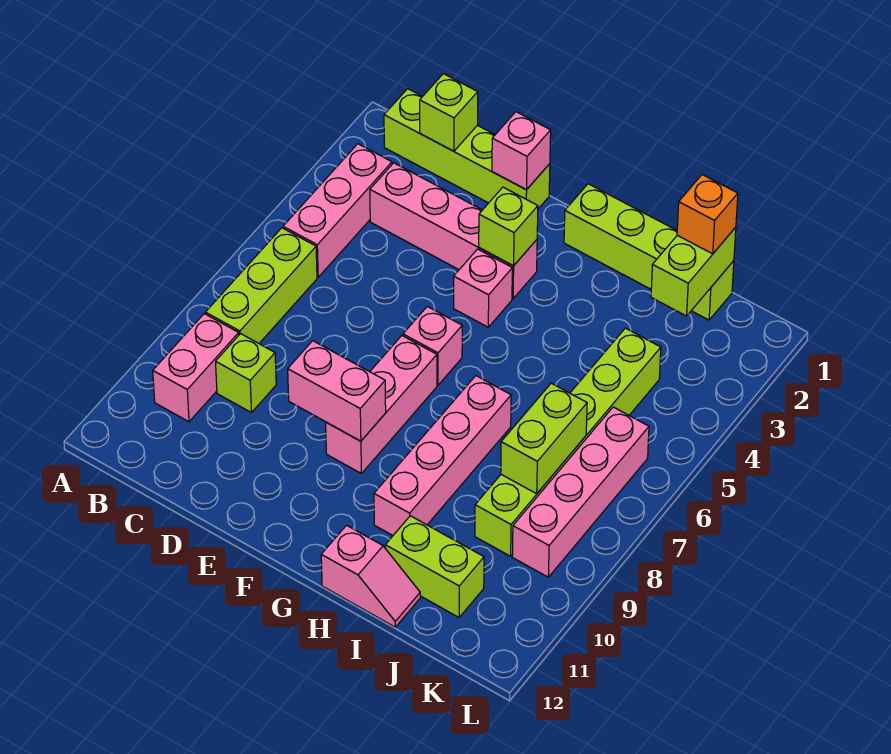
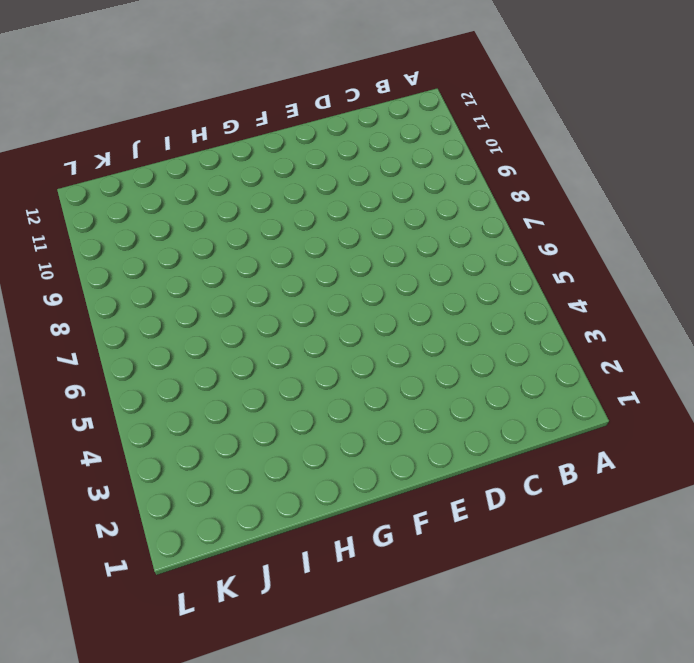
none -> lime 1x4 brick [384,89,550,209]
none -> pink 1x3 brick [283,144,392,277]
none -> lime 1x3 brick [205,228,317,343]

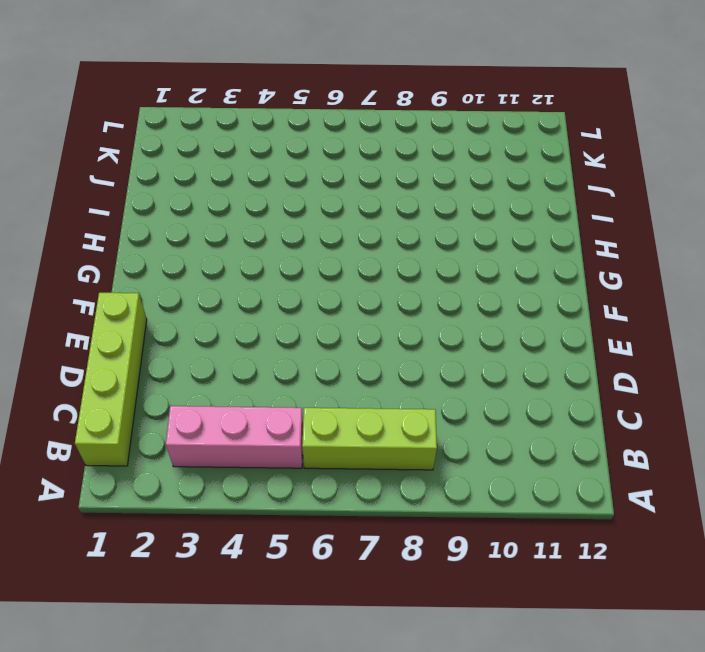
none -> pink 1x2 brick [153,314,239,422]
none -> pink 1x4 brick [370,163,537,299]
none -> lime 1x1 brick [216,334,276,413]

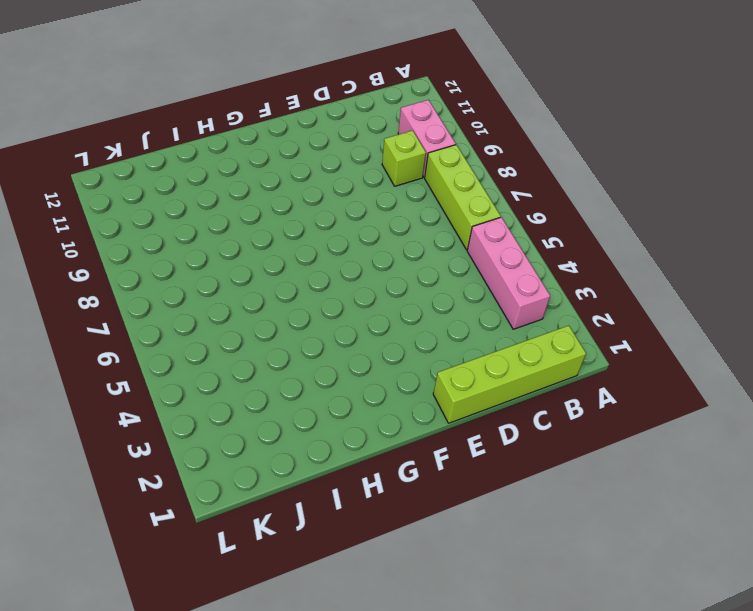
none -> pink 1x4 brick [370,163,537,299]
none -> pink 1x1 brick [454,249,512,327]
none -> pink 1x1 brick [403,306,462,385]

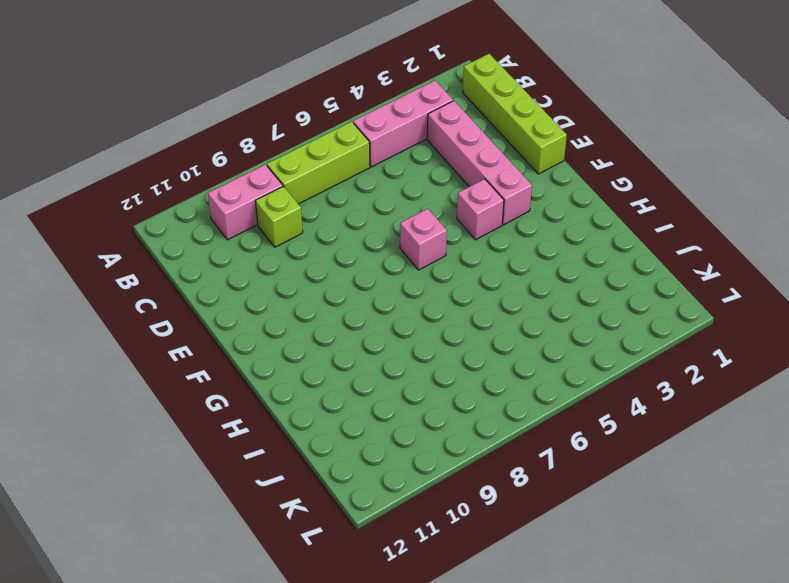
none -> pink 1x3 brick [326,336,437,473]
none -> lime 1x4 brick [564,184,734,320]
none -> pink 1x4 brick [374,376,511,535]

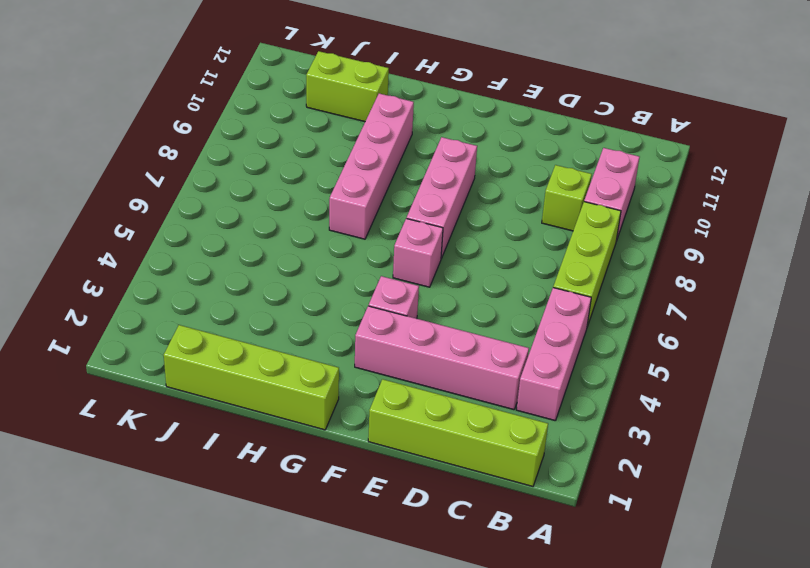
none -> pink 1x2 slope [321,525,420,627]
none -> lime 1x6 brick [475,328,661,556]
none -> pink 1x4 brick [512,407,649,577]

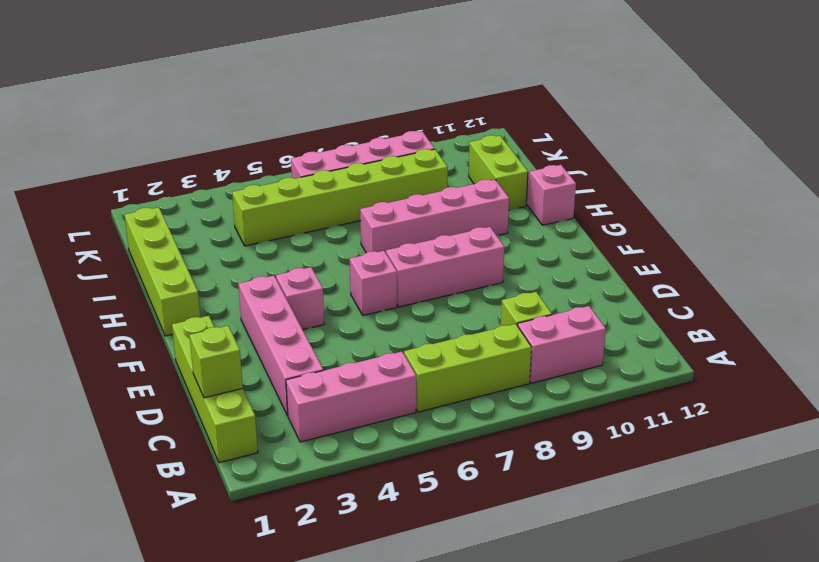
none -> pink 1x1 brick [492,112,551,190]
none -> pink 1x2 brick [288,341,386,441]
none -> lime 1x1 brick [479,187,538,266]

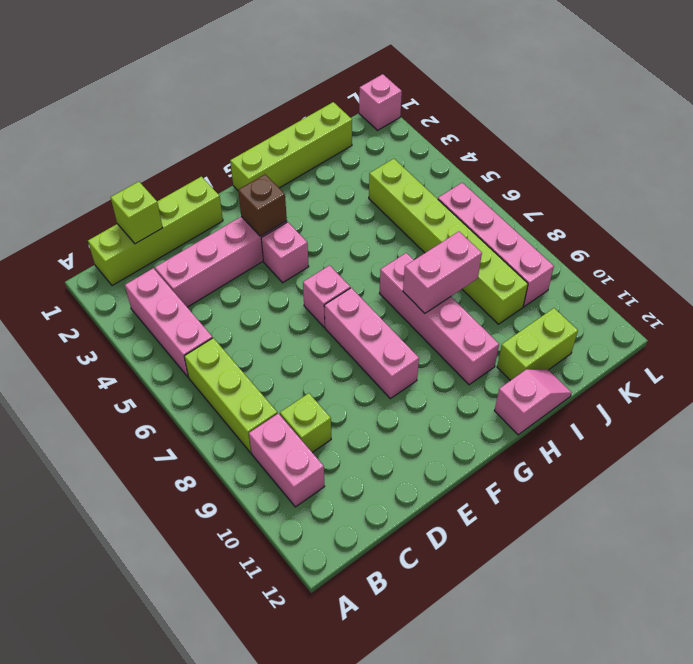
brown 1x1 brick [238,174,287,236] -> lime 1x1 brick [479,187,538,266]
pink 1x2 brick [403,232,482,313] -> pink 1x2 brick moved to [288,341,386,441]
pink 1x1 brick [359,74,402,130] -> pink 1x1 brick moved to [492,112,551,190]
none -> lime 1x2 brick [651,227,736,316]
none -> lime 1x2 brick [501,383,587,494]
none -> orange 1x1 brick [677,175,738,254]

